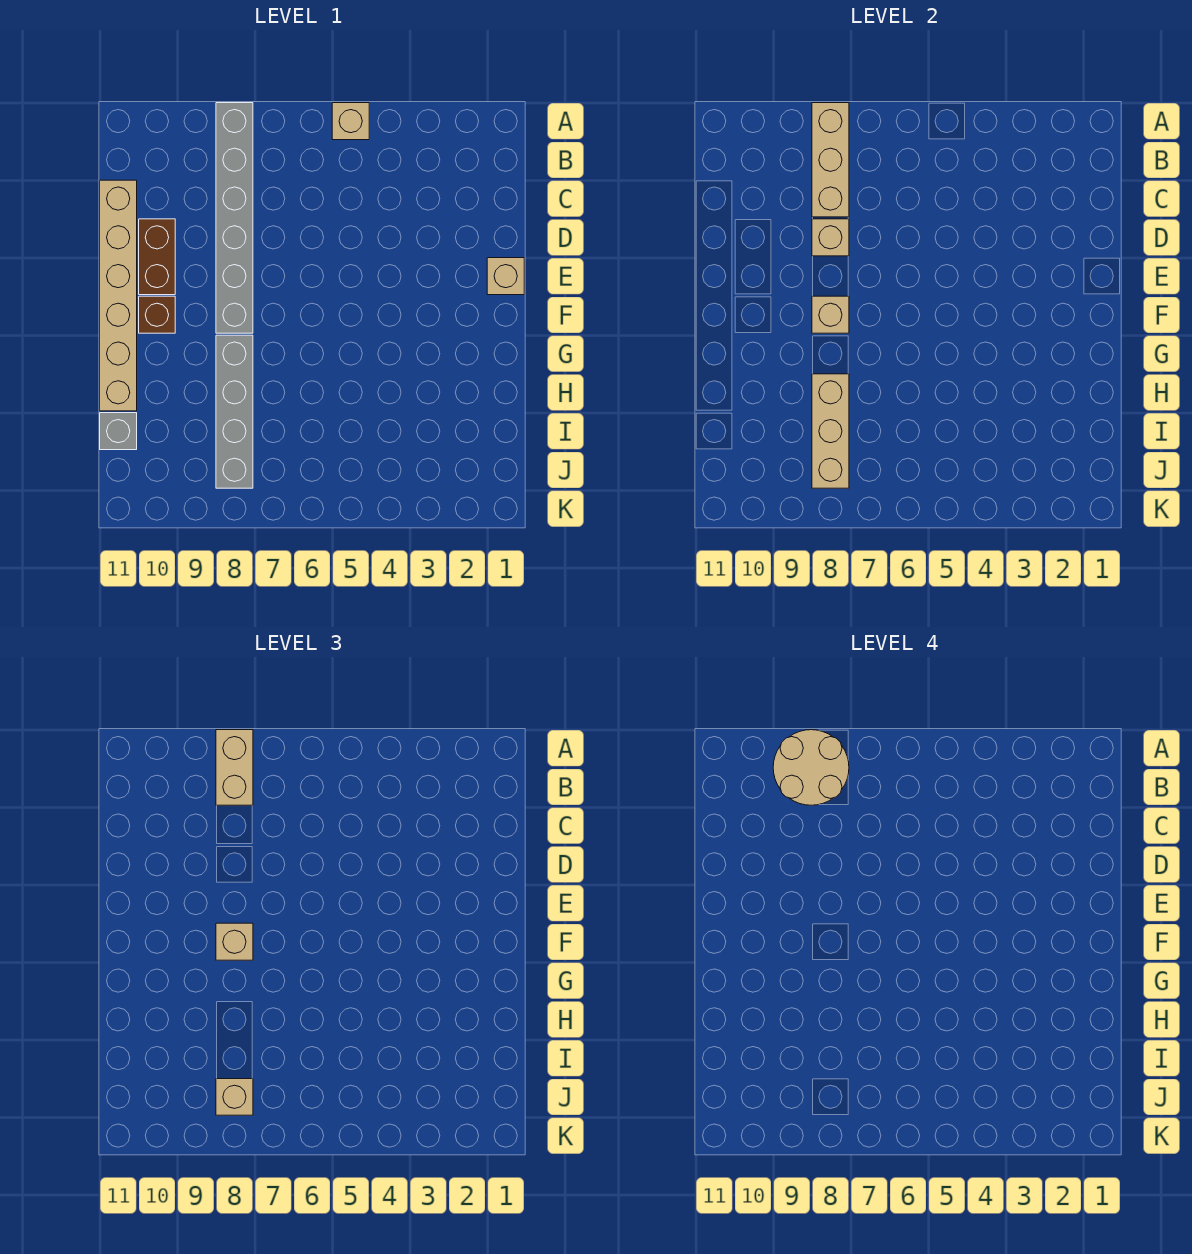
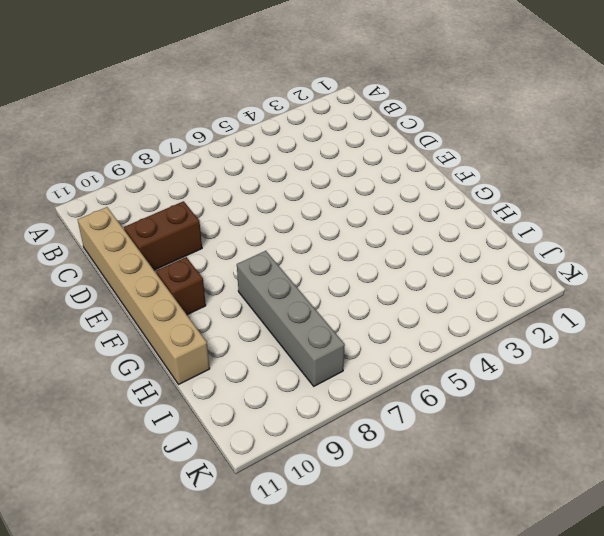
brown 1x2 brick [124,201,202,270] -> brown 1x2 brick turned to [139,219,175,295]
none -> tan 1x1 brick [332,103,369,140]
none -> grey 1x6 brick [216,103,253,333]
none -> tan 1x1 brick [487,258,524,295]

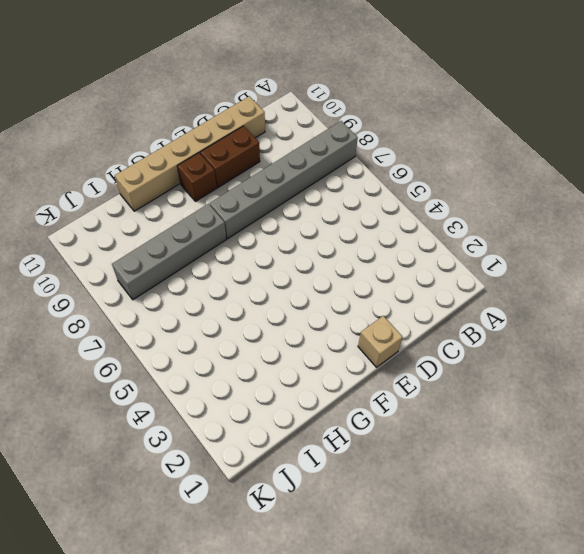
none -> tan 1x1 brick [332,103,369,140]
none -> grey 1x1 brick [100,413,137,450]
none -> tan 1x3 brick [812,103,849,217]

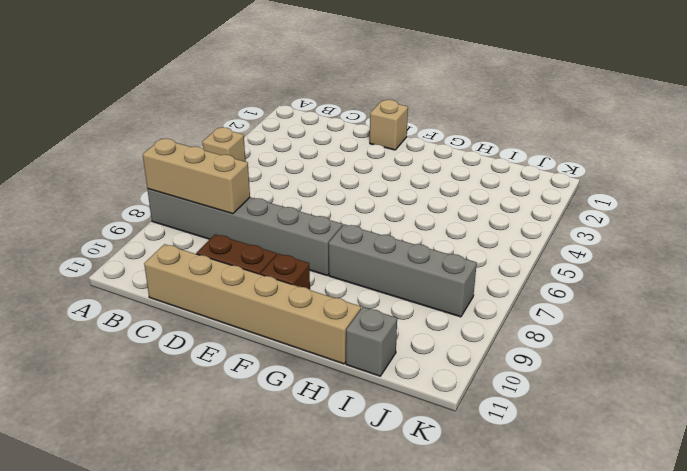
none -> tan 1x1 brick [812,219,849,256]
none -> tan 1x1 brick [812,296,849,333]
none -> tan 1x3 brick [812,374,849,488]

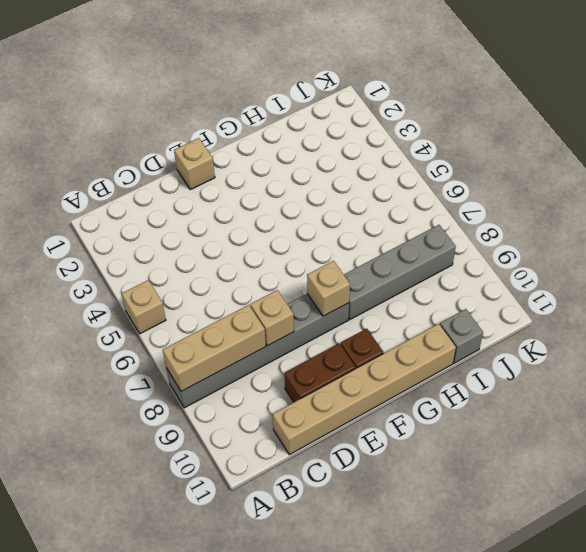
none -> tan 1x3 brick [812,374,849,488]
none -> tan 1x2 brick [216,730,253,805]
none -> tan 1x1 brick [216,923,253,960]

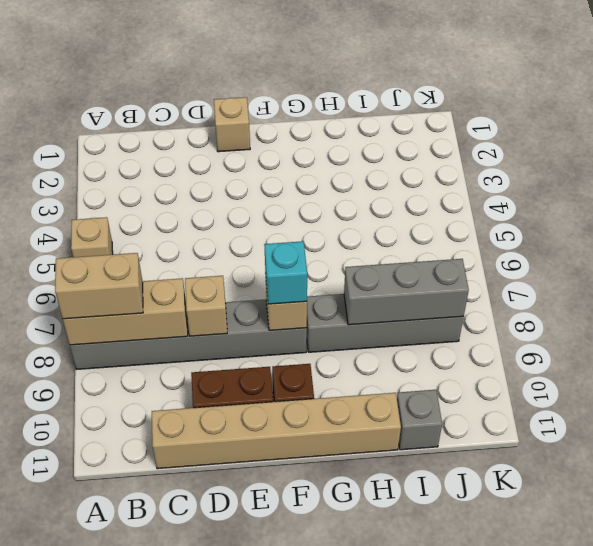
cyan 1x1 brick [264,241,307,304] -> tan 1x1 brick [216,923,253,960]
grey 1x3 brick [344,259,469,325] -> tan 1x3 brick [812,374,849,488]
none -> tan 1x1 brick [216,1079,253,1115]
none -> tan 2x2 round brick [773,730,849,805]

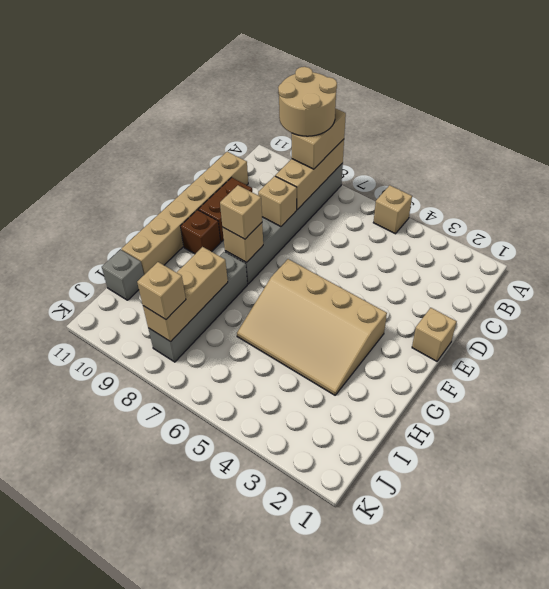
tan 3x4 slope [237,259,387,395] -> none

